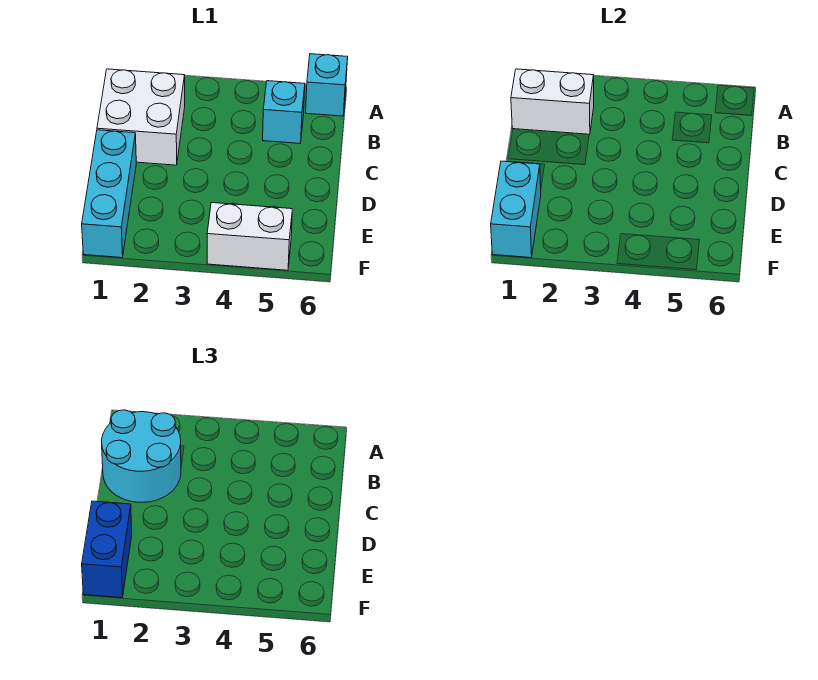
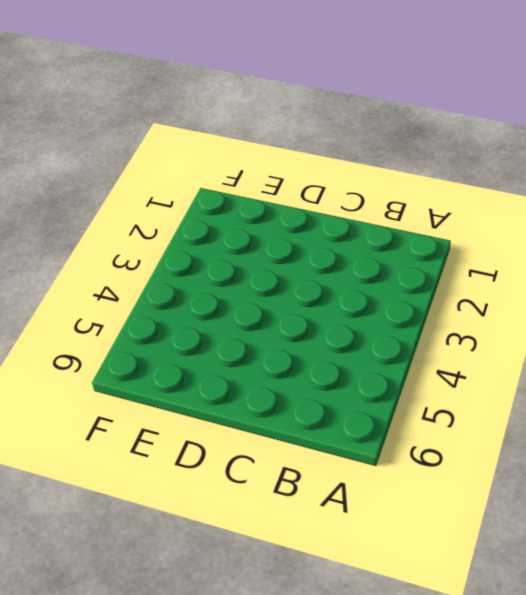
none -> cyan 1x1 brick [306,54,348,116]
none -> white 2x2 brick [97,69,185,165]

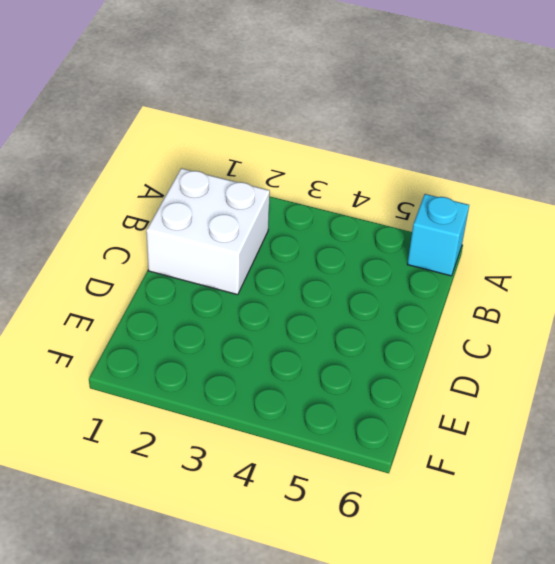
none -> cyan 1x1 brick [263,81,305,143]
none -> cyan 1x3 brick [82,130,136,258]

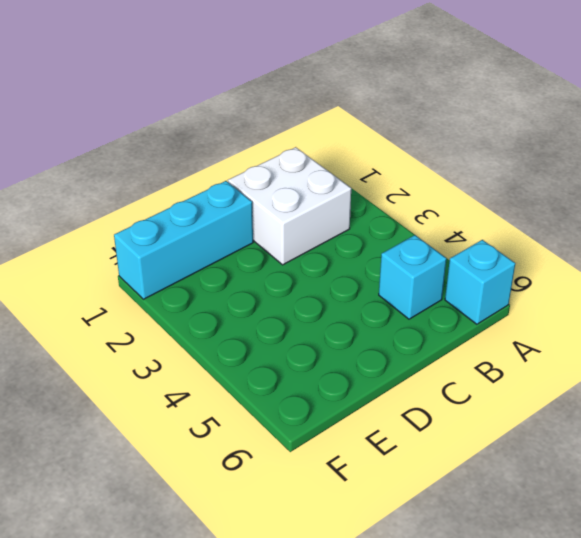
none -> white 1x2 brick [207,203,292,270]
none -> white 1x2 brick [511,69,594,135]

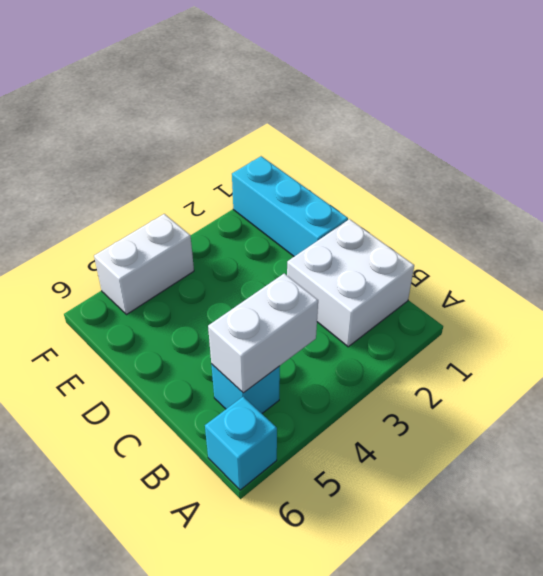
white 1x2 brick [208,273,318,393] -> white 1x2 brick moved to [511,69,594,135]
none -> cyan 1x2 brick [491,161,541,258]
none -> cyan 2x2 round brick [102,410,181,502]

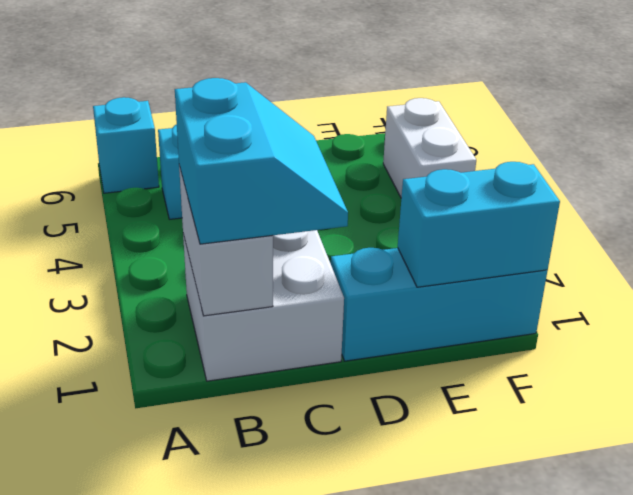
cyan 2x2 slope [175,78,348,244] -> cyan 2x2 round brick [102,410,181,502]
none -> blue 1x2 brick [82,501,132,598]

